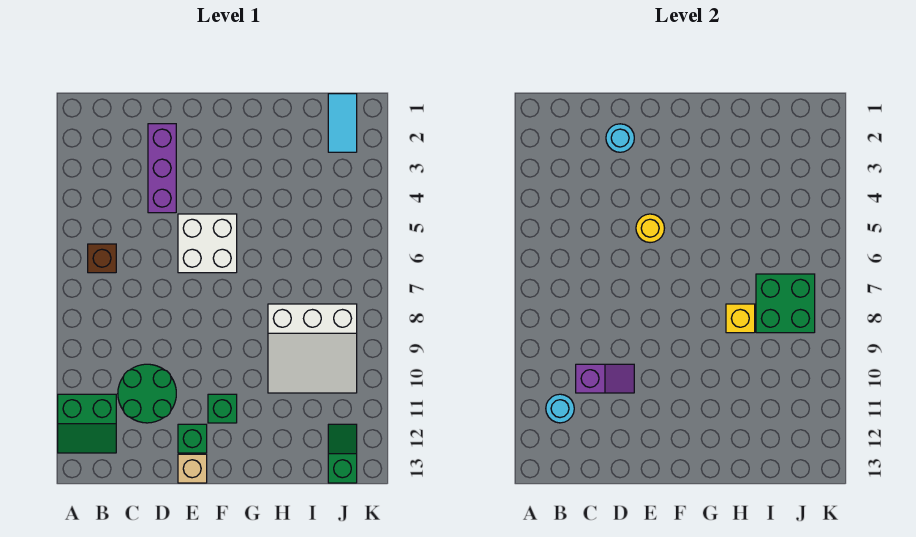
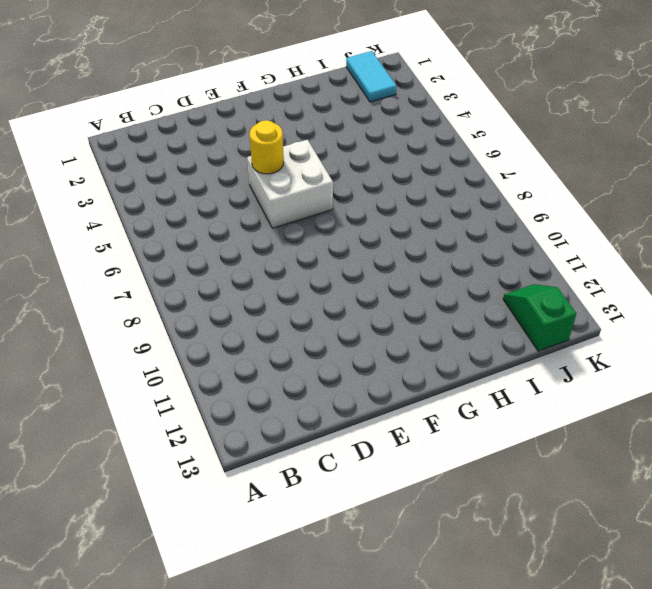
none -> green 2x2 slope [58,394,116,453]
none -> brown 1x1 brick [88,244,116,273]
none -> green 2x2 round brick [118,364,176,423]

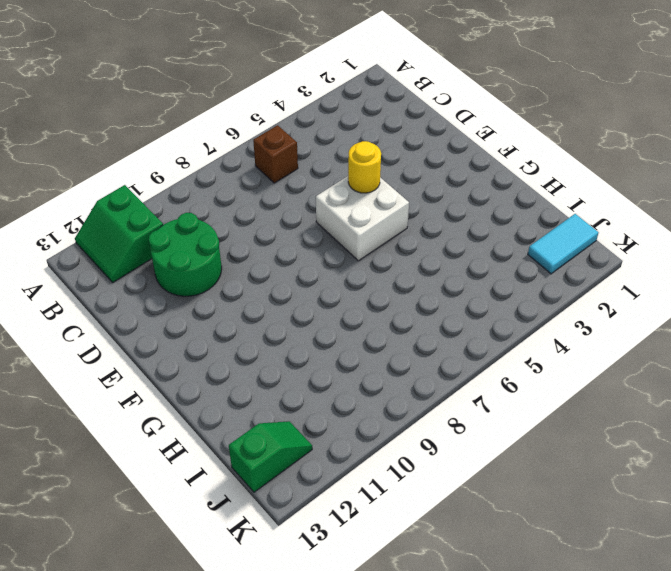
none -> purple 1x3 brick [148,124,176,213]
none -> green 1x1 brick [178,424,207,453]
none -> tan 1x1 brick [178,454,207,483]

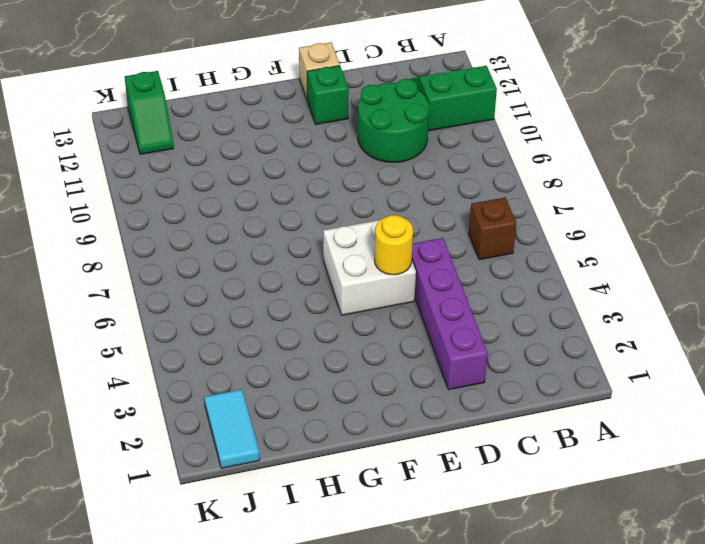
purple 1x4 brick [412,238,488,390] -> purple 1x3 brick [148,124,176,213]
none -> green 1x1 brick [208,394,237,423]
none -> white 3x3 slope [268,304,357,393]
none -> cyan 1x1 round brick [546,394,574,423]

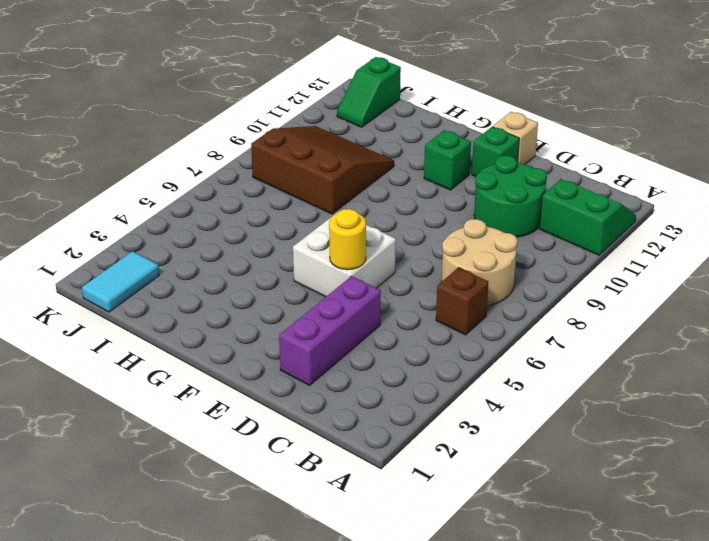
tan 2x2 round brick [442,219,518,305] -> none
brown 3x3 slope [251,126,394,214] -> white 3x3 slope [268,304,357,393]
none -> cyan 1x1 round brick [546,394,574,423]
none -> purple 1x2 slope [576,364,634,393]
none -> cyan 1x1 round brick [606,124,634,152]

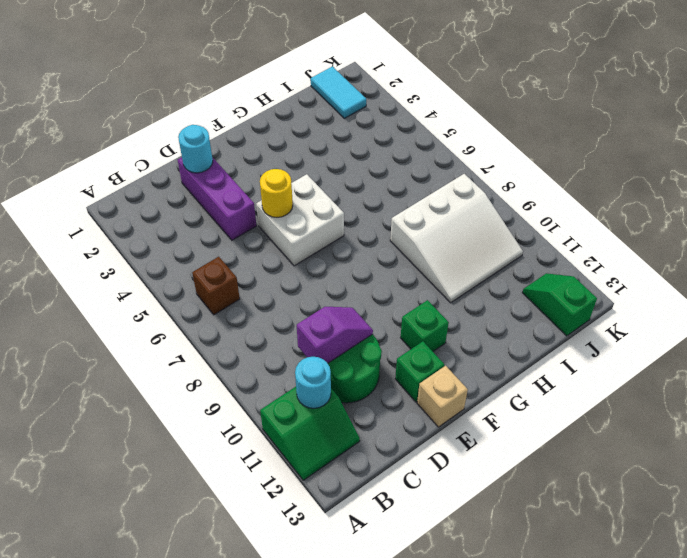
none -> yellow 1x1 brick [726,304,755,333]
none -> green 2x2 brick [756,274,815,333]

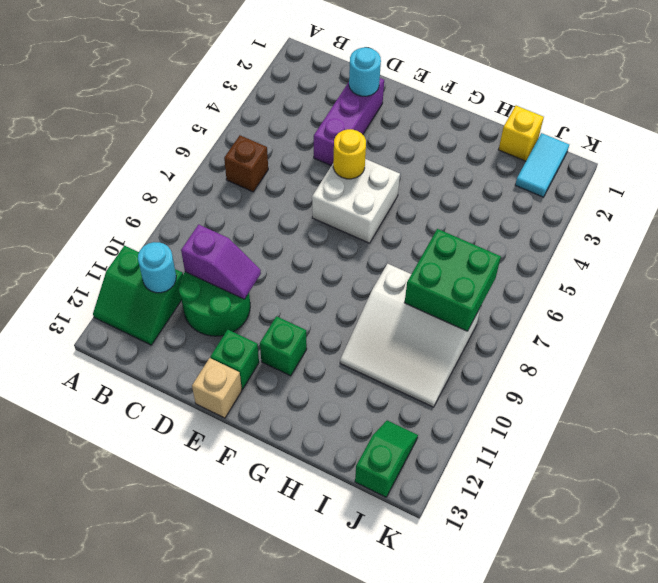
yellow 1x1 brick [499,106,544,161] -> yellow 1x1 brick moved to [726,304,755,333]

